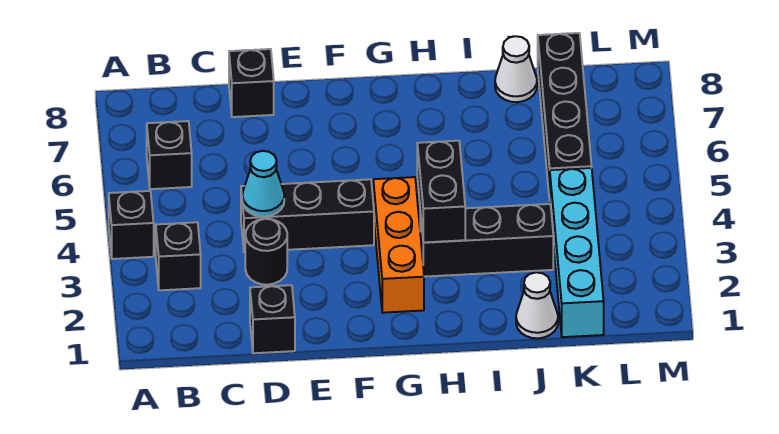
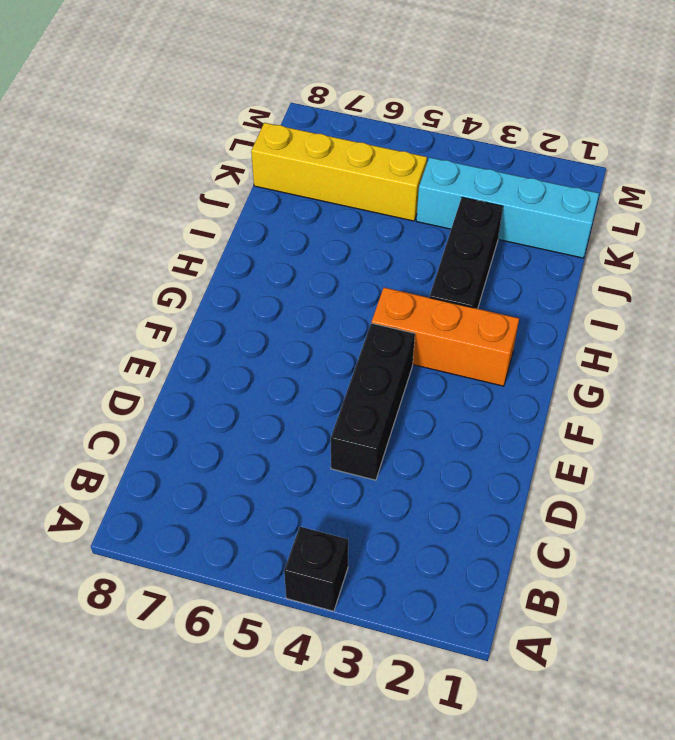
yellow 1x4 brick [251,123,427,221] -> black 1x4 brick [538,33,592,201]
none -> black 1x1 brick [156,222,201,290]
none -> black 1x1 brick [147,121,192,189]
none -> black 1x1 brick [250,285,295,353]

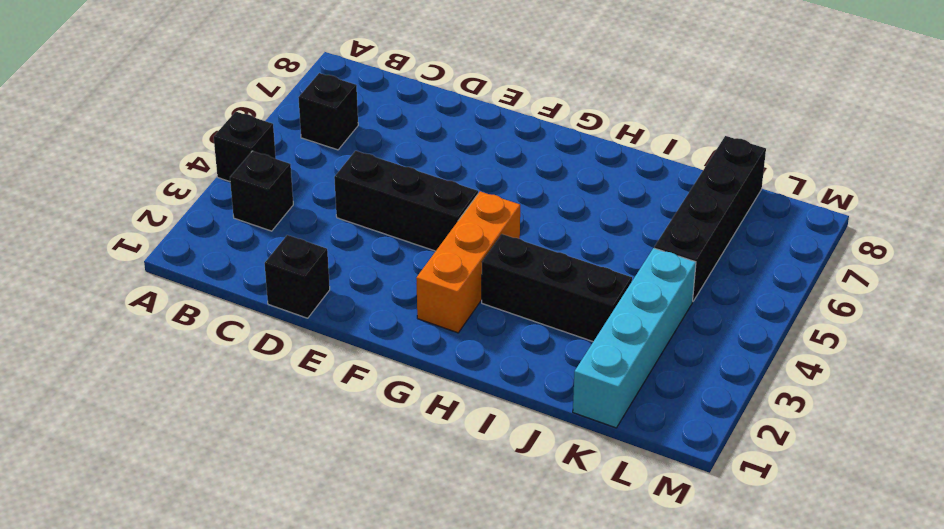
none -> black 1x1 round brick [245,219,287,285]
none -> black 1x1 brick [229,49,274,117]
none -> white 1x1 cone [516,272,558,338]

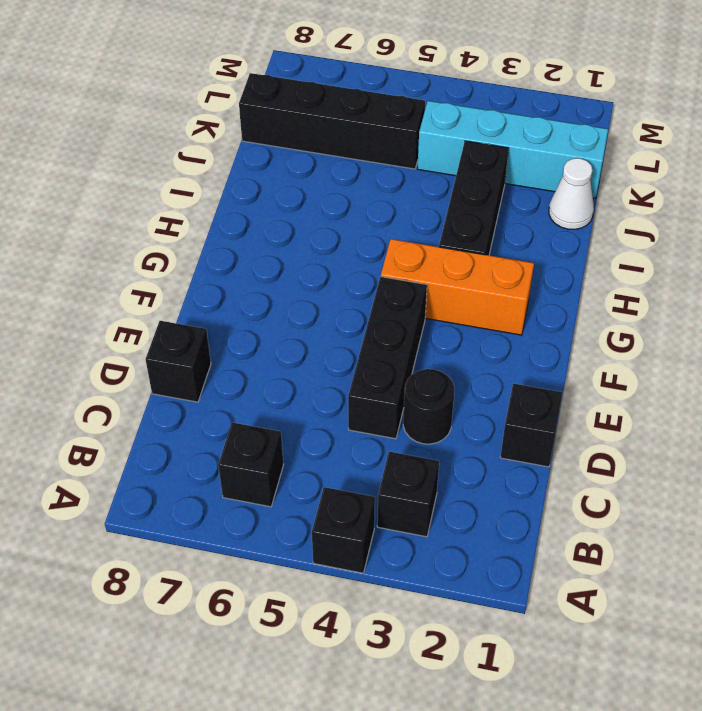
none -> white 1x1 cone [495,36,537,102]
none -> cyan 1x1 cone [242,151,284,217]
none -> black 1x2 brick [417,141,465,242]

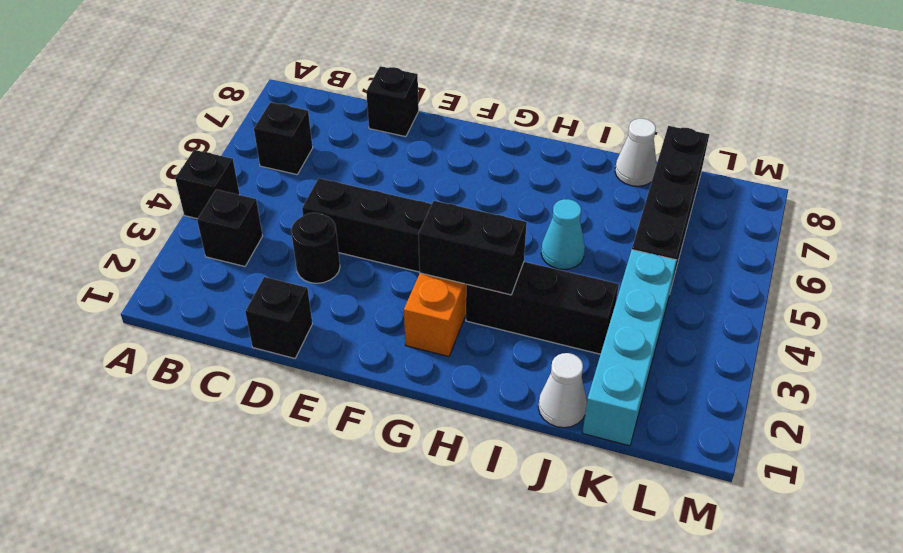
black 1x2 brick [419,201,527,295] -> black 1x2 brick turned to [417,141,465,242]
cyan 1x1 cone [541,199,585,269] -> cyan 1x1 cone moved to [242,151,284,217]

